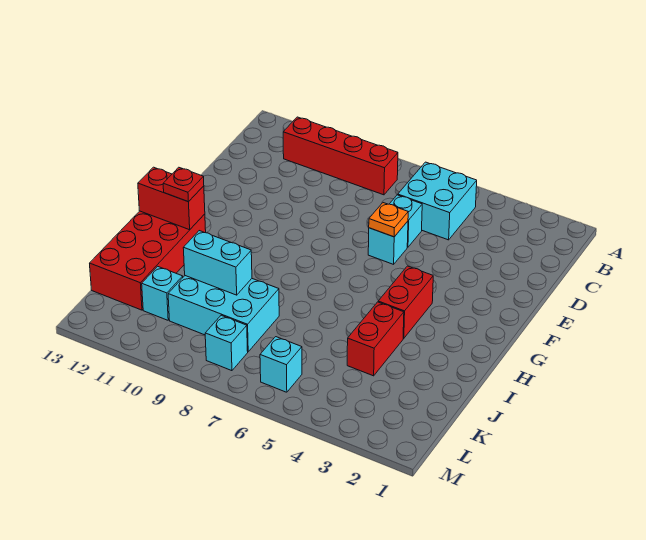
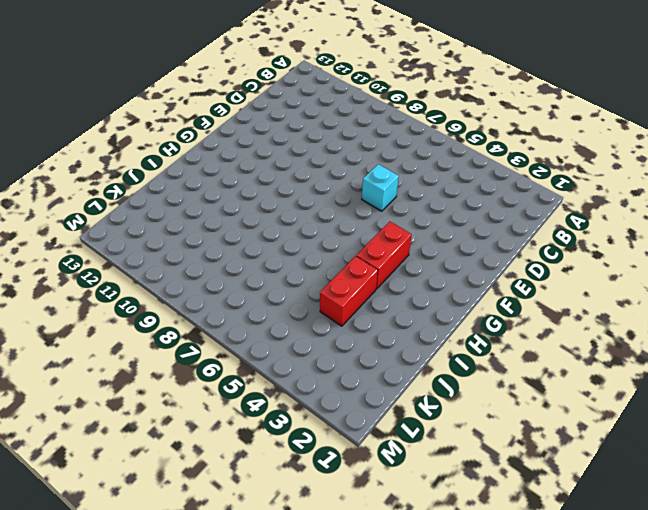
none -> cyan 2x2 brick [398,162,477,240]
none -> red 1x4 brick [283,117,398,195]
none -> cyan 1x1 brick [390,195,422,247]

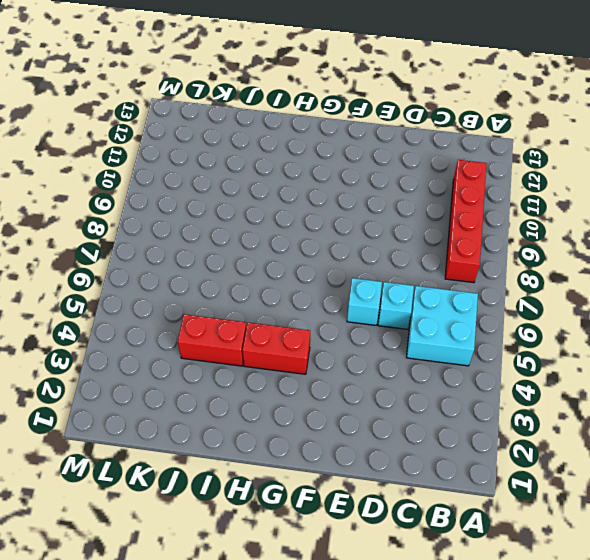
none -> red 2x4 brick [90,211,206,310]
none -> cyan 2x3 brick [168,276,279,352]
none -> cyan 1x1 brick [142,266,183,320]

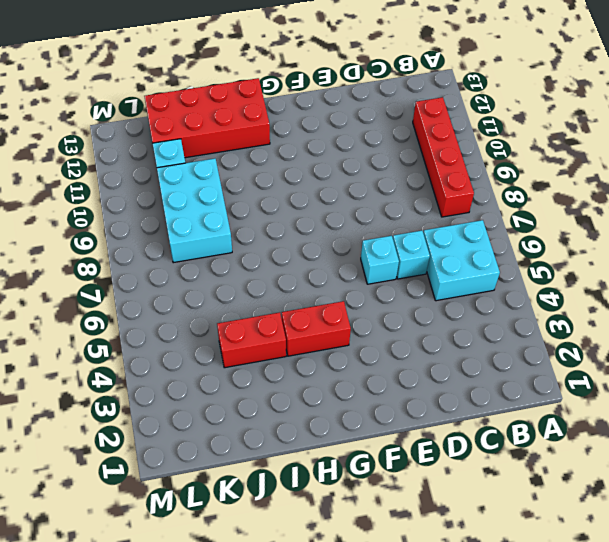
none -> cyan 1x1 brick [260,337,302,392]
none -> cyan 1x1 brick [205,315,248,371]
none -> orange 1x1 plate [369,203,408,237]

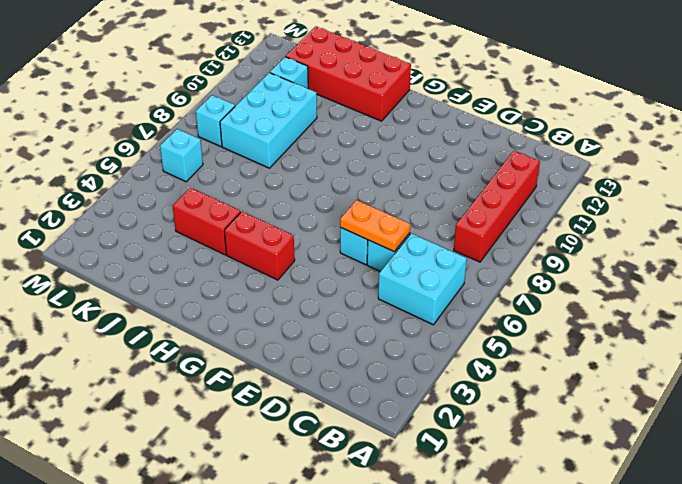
orange 1x2 plate [340,200,410,252] -> orange 1x1 plate [369,203,408,237]
none -> red 1x2 brick [138,167,205,230]
none -> cyan 1x2 brick [183,231,252,295]
none -> red 1x1 plate [163,167,204,202]

